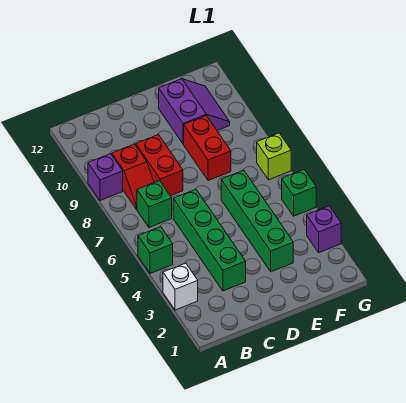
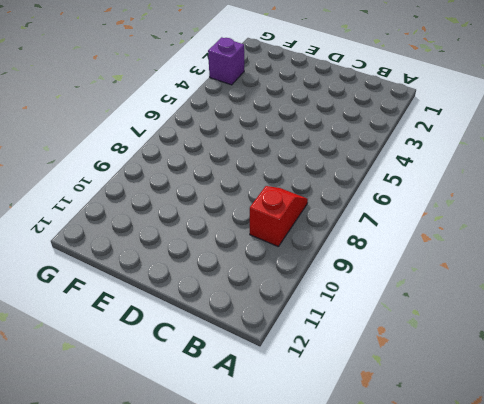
none -> white 1x1 brick [163,263,198,310]
none -> green 1x1 brick [138,227,173,274]
none -> purple 1x1 brick [88,154,123,201]

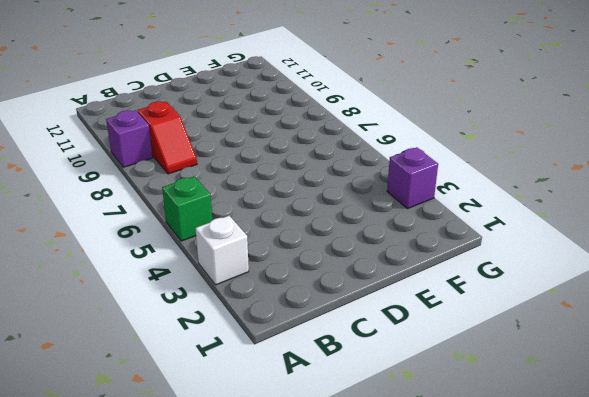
none -> green 1x1 brick [137,181,172,227]
none -> green 1x4 brick [173,189,246,291]
none -> red 1x2 brick [136,135,183,196]

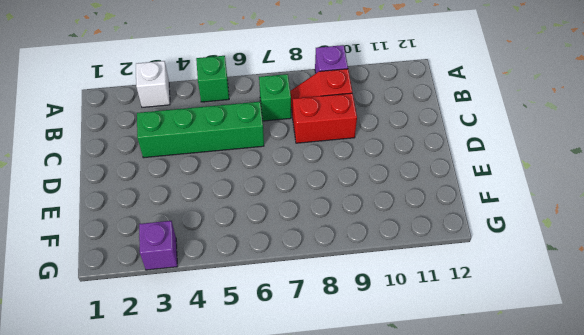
none -> green 1x4 brick [221,170,293,272]
none -> red 1x2 brick [184,116,231,181]
none -> purple 2x2 slope [159,79,230,144]

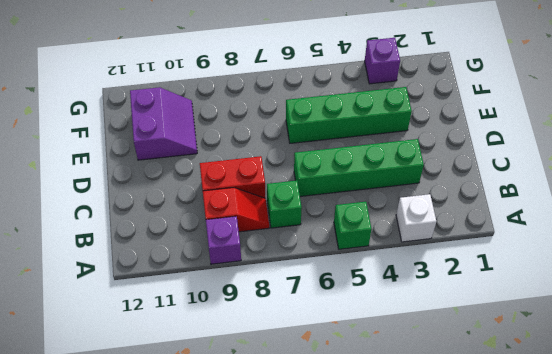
purple 2x2 slope [130,87,197,160] -> purple 2x2 slope turned to [159,79,230,144]
none -> red 1x2 brick [184,116,231,181]
none -> green 1x1 brick [282,170,316,216]
none -> lime 1x1 brick [257,133,291,180]

